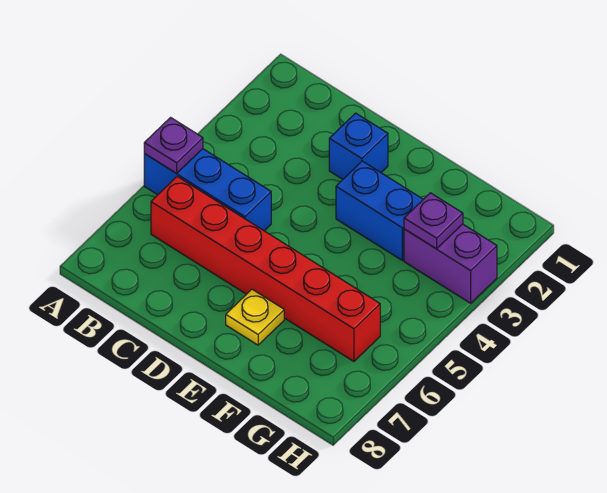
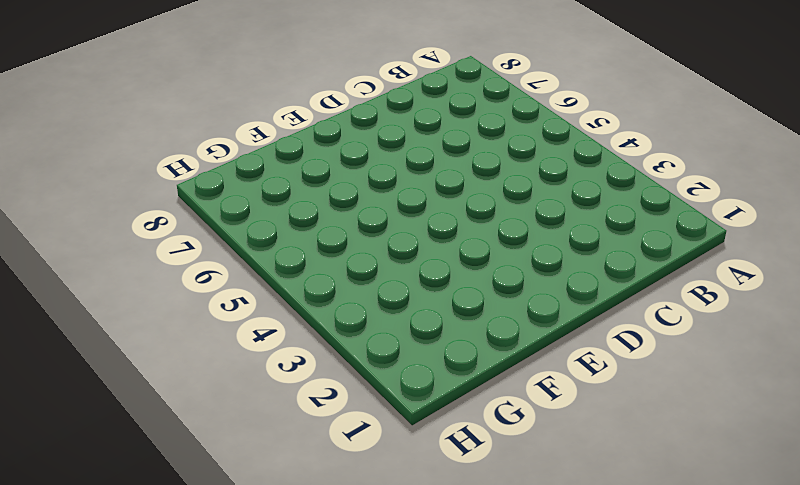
none -> blue 1x3 brick [144,149,271,231]
none -> red 1x6 brick [151,177,380,361]

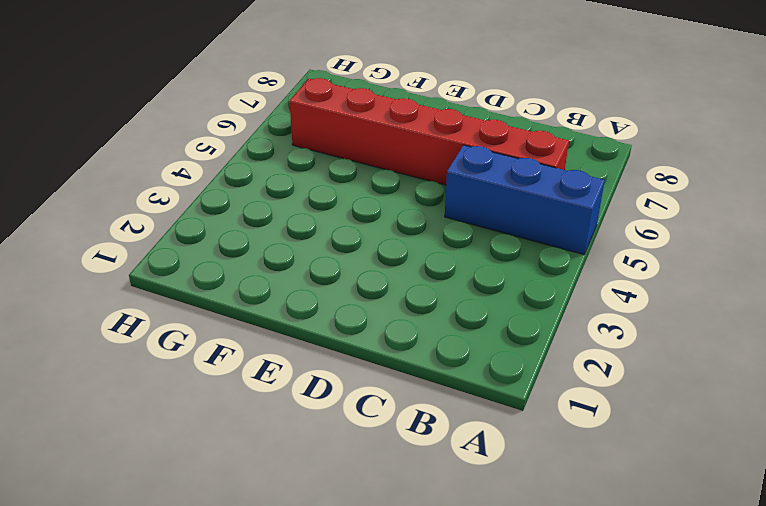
none -> blue 1x1 brick [329,113,388,179]
none -> blue 1x2 brick [336,161,423,260]

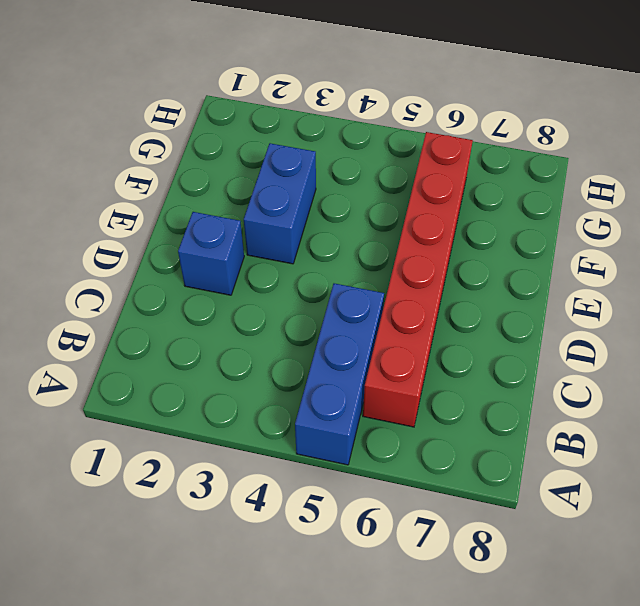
none -> yellow 1x1 plate [226,289,284,345]
none -> purple 1x2 brick [404,224,497,303]

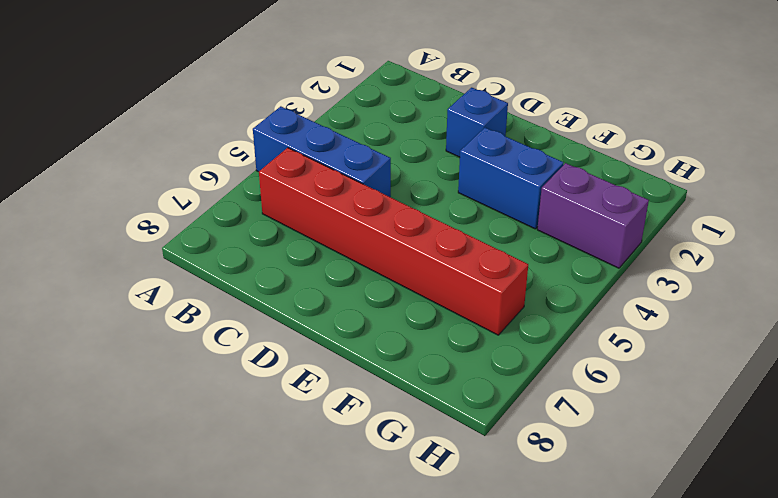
none -> yellow 1x1 plate [226,289,284,345]
none -> purple 1x1 plate [144,118,203,173]

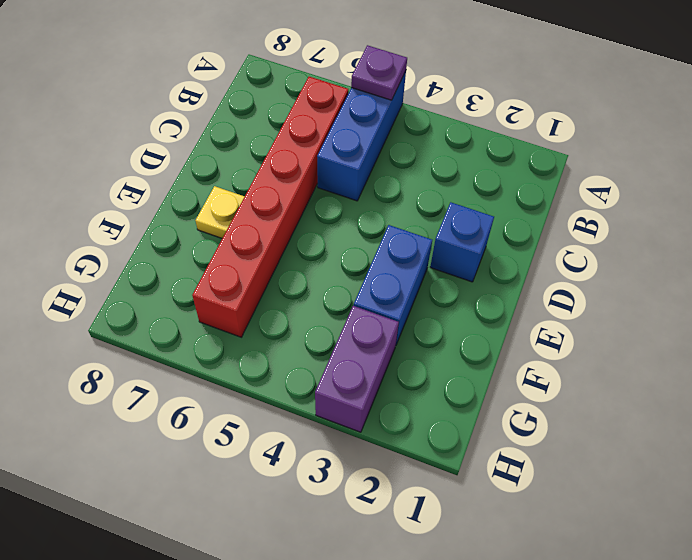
none -> purple 1x1 plate [404,193,463,249]

